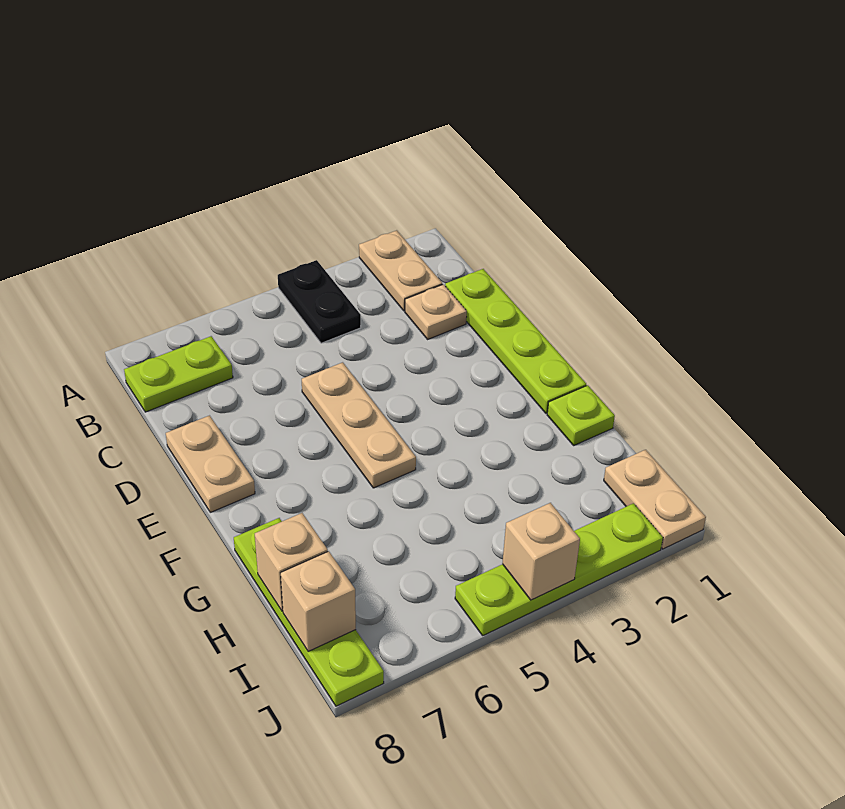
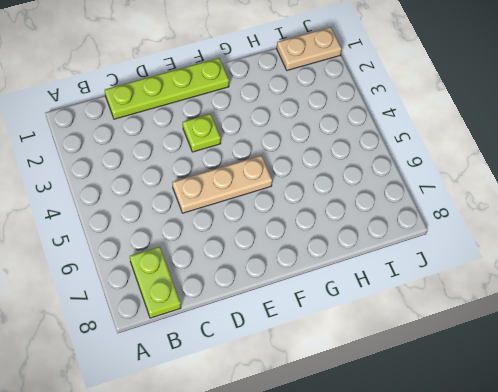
lime 1x1 plate [183,114,221,152] -> lime 1x1 plate moved to [547,385,615,445]
none -> tan 1x2 plate [359,230,442,311]
none -> black 1x2 plate [278,260,361,343]
none -> tan 1x1 plate [405,284,467,339]

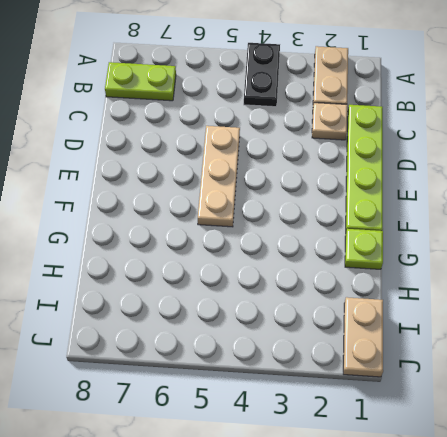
none -> tan 1x2 plate [166,416,255,512]
none -> lime 1x4 plate [234,518,384,706]
none -> lime 1x4 plate [455,503,663,635]

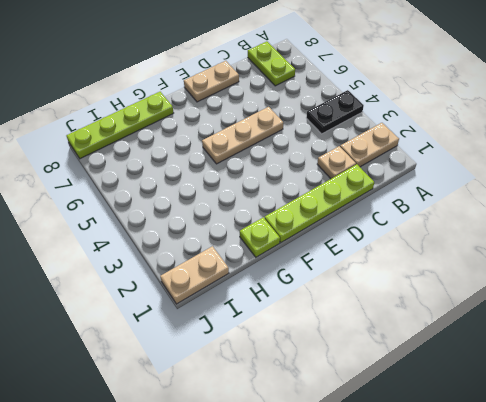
none -> lime 1x4 plate [455,503,663,635]
none -> tan 1x1 brick [255,513,328,611]
none -> tan 1x1 brick [281,551,356,651]

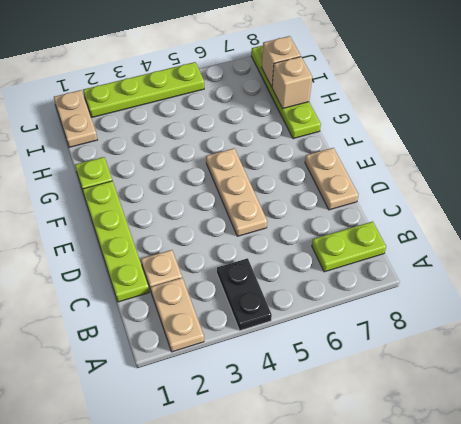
none -> tan 1x1 brick [502,503,580,600]

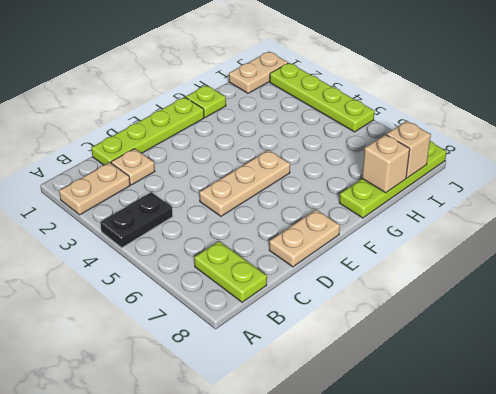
none -> tan 1x1 brick [502,503,580,600]

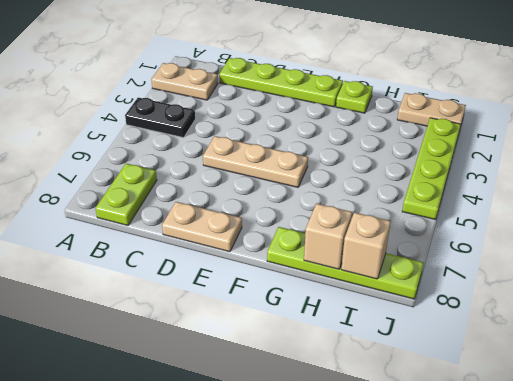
none -> tan 1x1 plate [405,284,467,339]
none -> tan 1x1 brick [502,503,580,600]

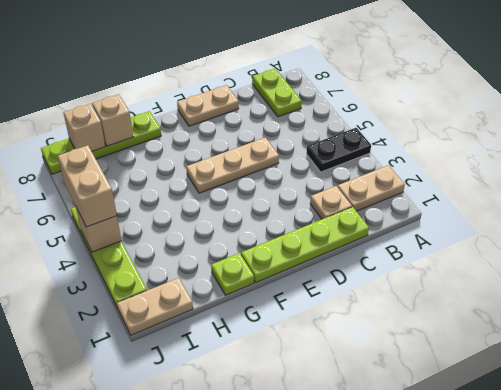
tan 1x2 brick [58,145,117,227] -> none

